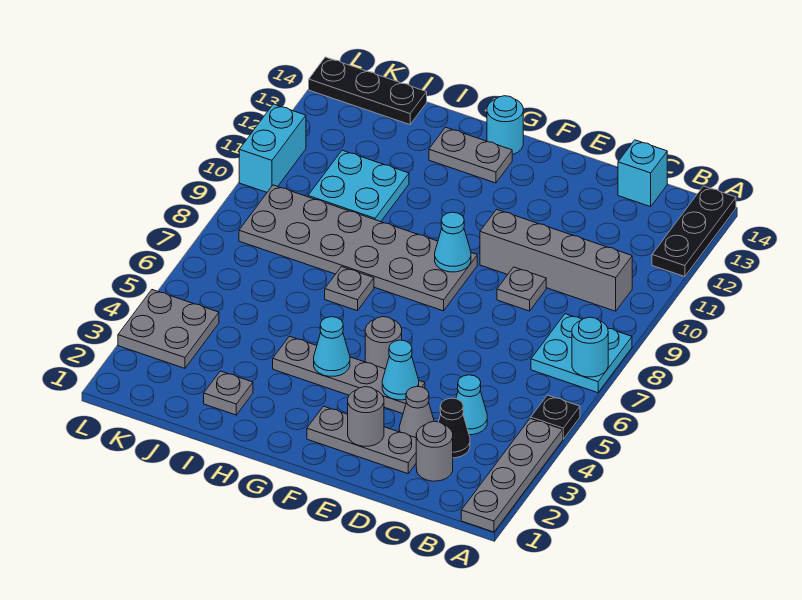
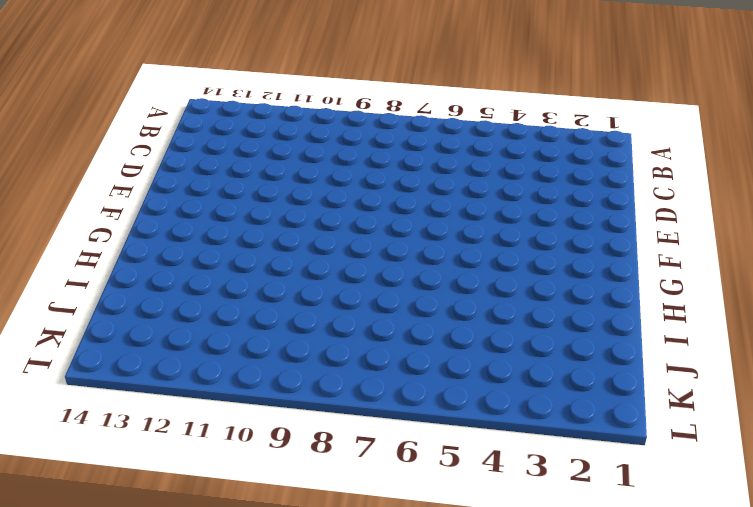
none -> grey 1x4 plate [461,418,563,532]
none -> black 1x1 plate [531,395,580,439]
none -> cyan 2x2 plate [531,314,632,393]

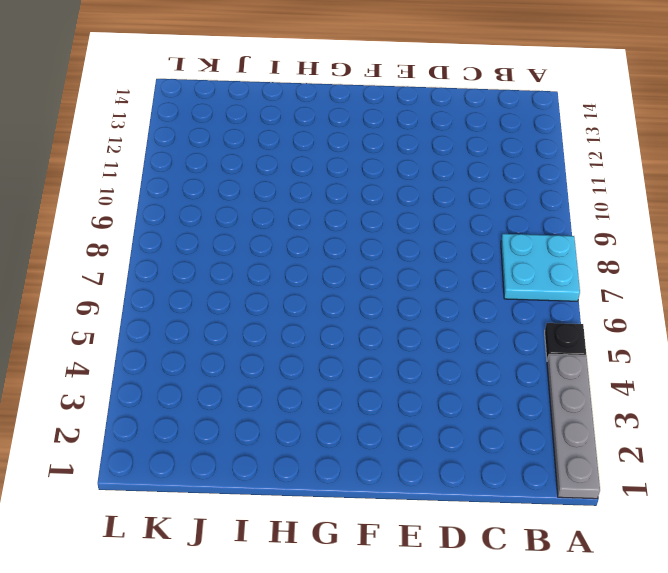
none -> black 1x3 plate [652,186,736,277]
none -> grey 1x4 brick [480,209,632,311]
none -> grey 1x1 round brick [416,421,453,481]

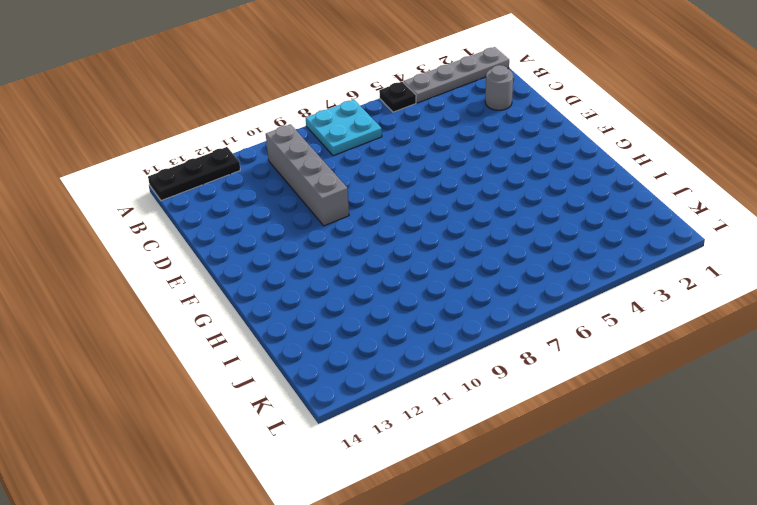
none -> black 1x1 cone [439,398,470,458]
none -> cyan 1x1 cone [456,375,487,435]
none -> cyan 1x1 brick [618,140,667,207]

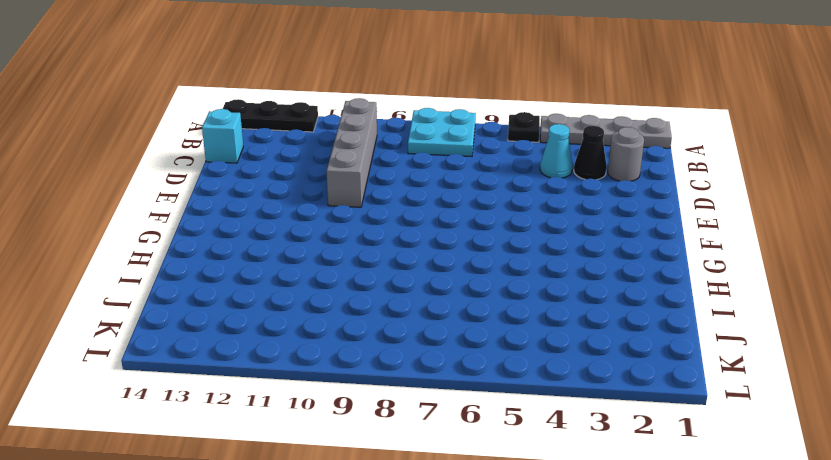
none -> grey 1x3 plate [307,406,416,474]
none -> grey 1x1 cone [399,386,434,438]
none -> grey 1x1 plate [497,267,546,311]

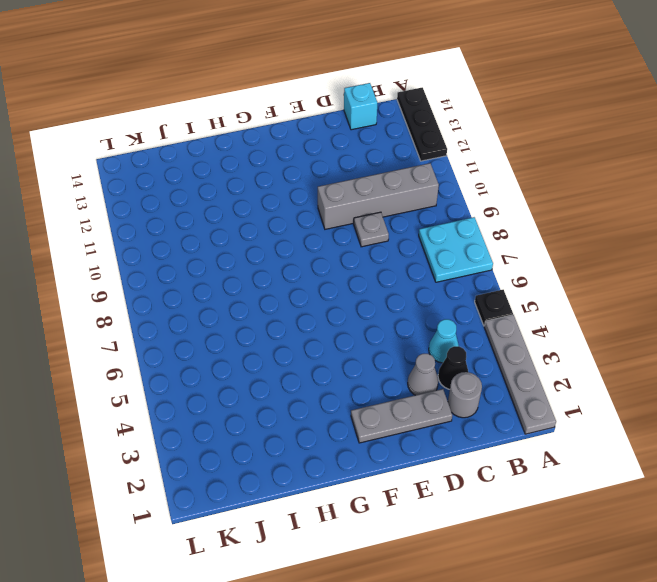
none -> grey 1x4 plate [273,336,425,414]
none -> grey 1x1 round brick [365,317,402,369]
none -> grey 2x6 plate [239,185,477,311]

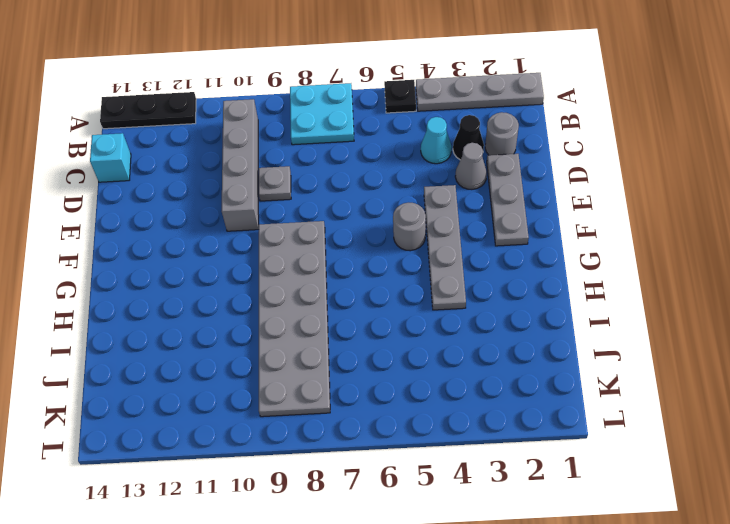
none -> grey 1x2 plate [429,127,512,183]
none -> cyan 1x1 round brick [487,96,523,155]
none -> grey 1x1 plate [325,267,374,311]

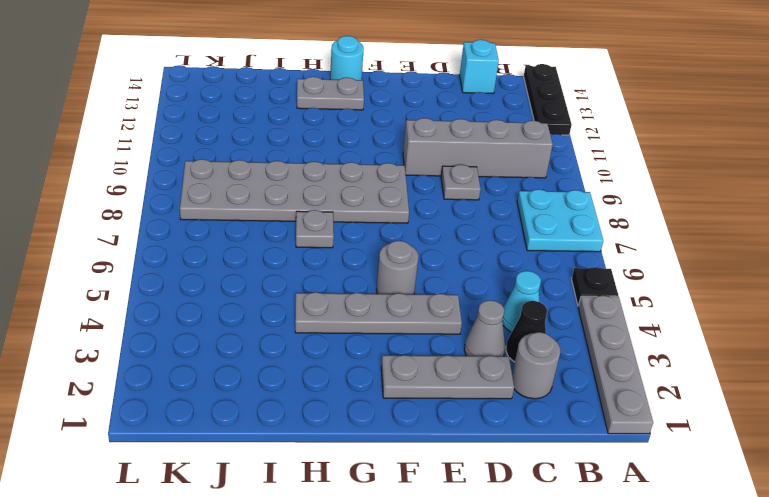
none -> grey 1x1 plate [204,371,253,415]
none -> cyan 2x2 plate [308,150,409,222]
none -> black 1x3 plate [309,57,427,125]

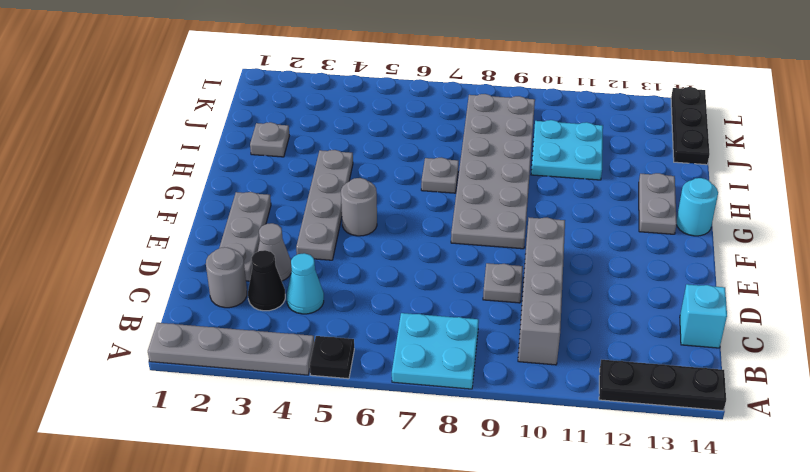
none -> grey 2x2 plate [118,290,219,368]
none -> cyan 1x2 brick [239,104,306,192]
none -> cyan 1x1 round brick [572,317,608,377]

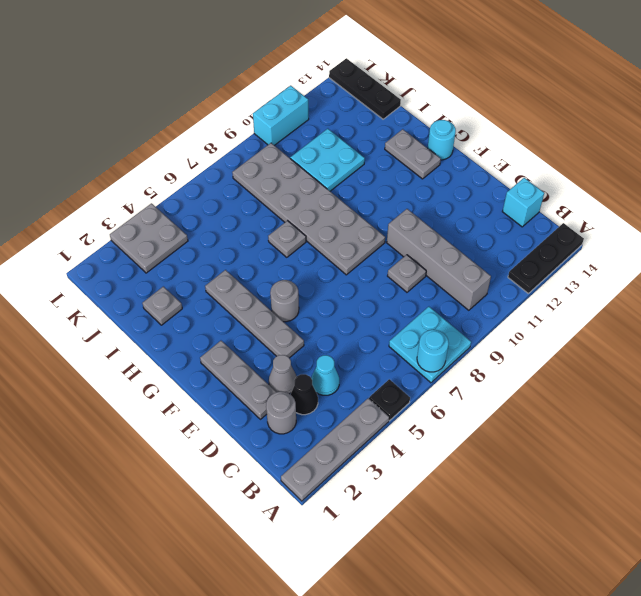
none -> grey 1x1 round brick [348,387,384,446]
none -> cyan 1x1 cone [382,340,419,400]
none -> cyan 1x1 cone [435,212,471,272]

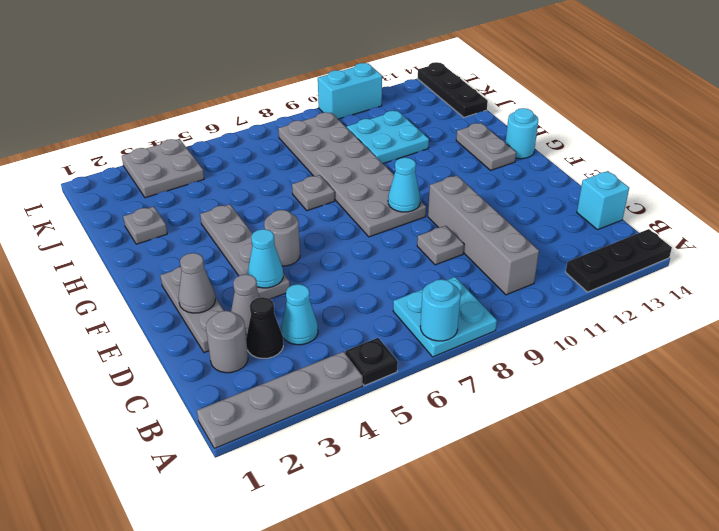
grey 1x1 cone [178,253,215,313] -> grey 1x1 round brick [348,387,384,446]
none -> cyan 1x1 cone [314,317,350,376]

